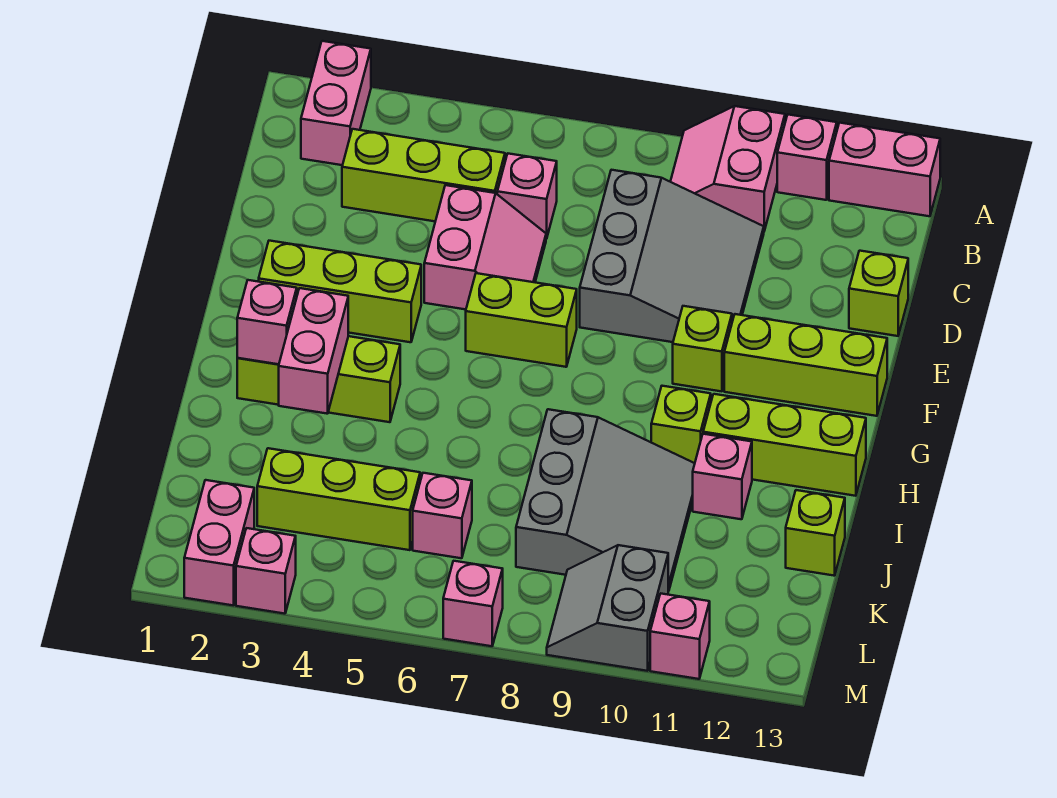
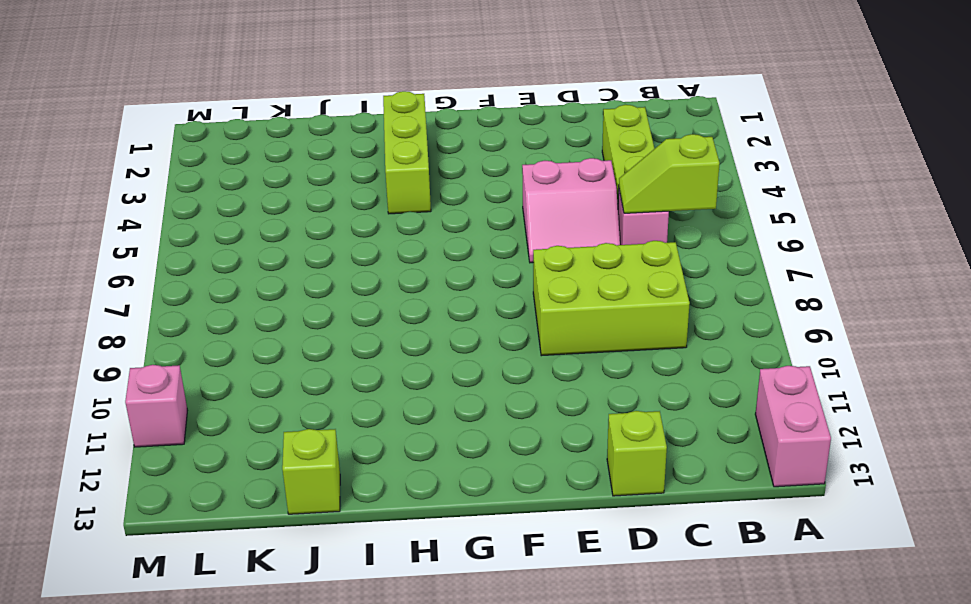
lime 1x2 slope [619,134,720,213] -> none
lime 2x3 brick [533,241,690,356] -> grey 3x3 slope [580,170,764,342]
none -> pink 1x2 brick [301,41,371,165]
none -> pink 2x2 slope [670,106,785,231]
none -> pink 1x1 brick [777,115,837,200]

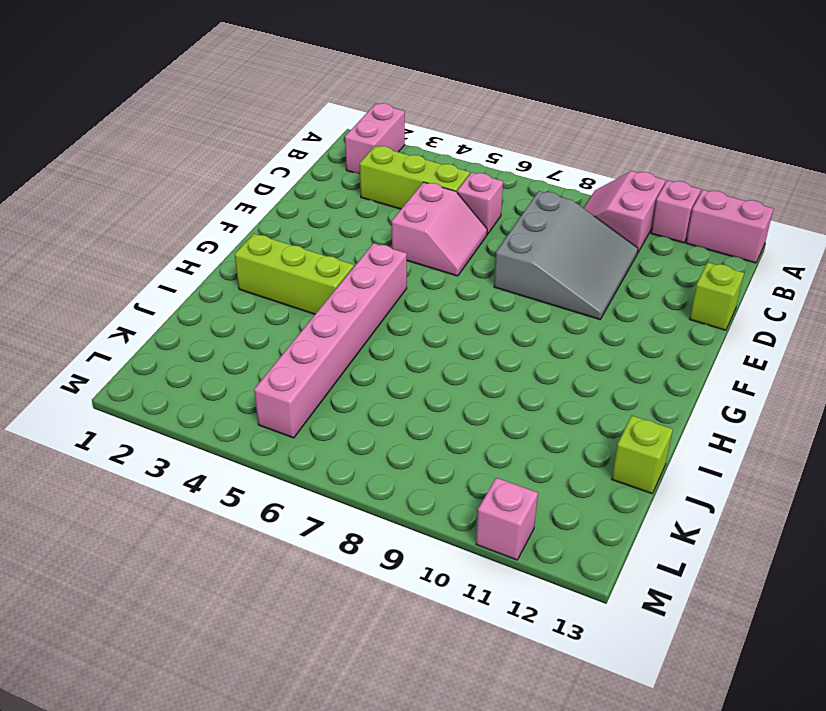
pink 1x6 brick [254,243,407,438] -> lime 1x3 brick [257,448,420,550]
none -> lime 1x3 brick [259,241,421,342]
none -> lime 1x2 brick [466,273,577,367]
none -> lime 1x1 brick [673,306,732,391]

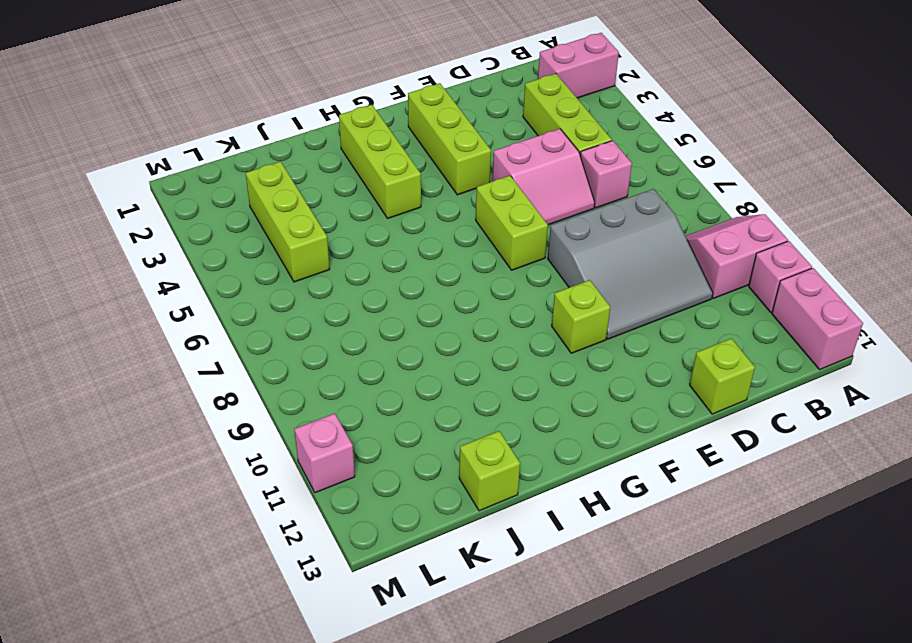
none -> lime 1x3 brick [724,314,887,416]
none -> lime 1x1 brick [651,386,711,463]
none -> lime 1x3 brick [703,394,866,496]

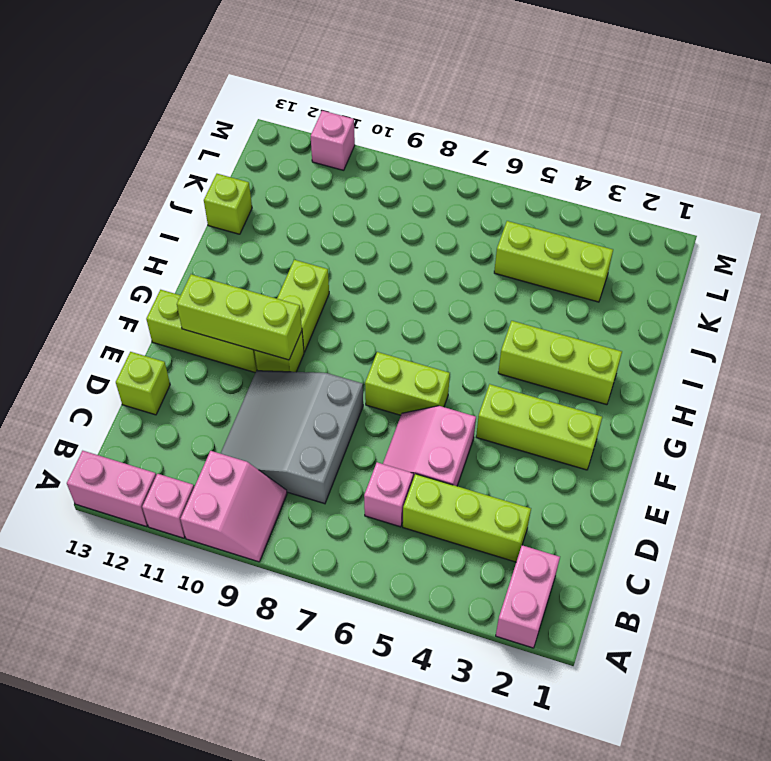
lime 1x3 brick [177,274,302,360] -> lime 1x3 brick moved to [703,394,866,496]
lime 1x2 brick [277,260,329,352] -> lime 1x1 brick [651,386,711,463]
none -> grey 3x3 slope [516,409,695,591]
none -> pink 1x1 brick [693,434,752,519]
none -> pink 1x1 brick [413,473,472,558]

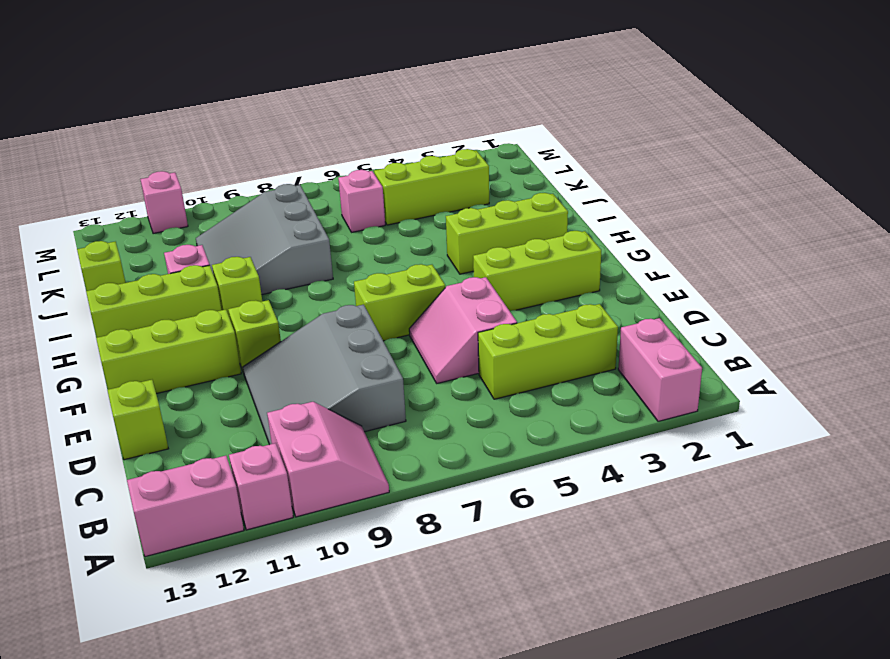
none -> pink 1x1 brick [497,154,557,239]
none -> pink 1x2 brick [184,480,254,605]
none -> grey 2x2 slope [547,545,668,671]

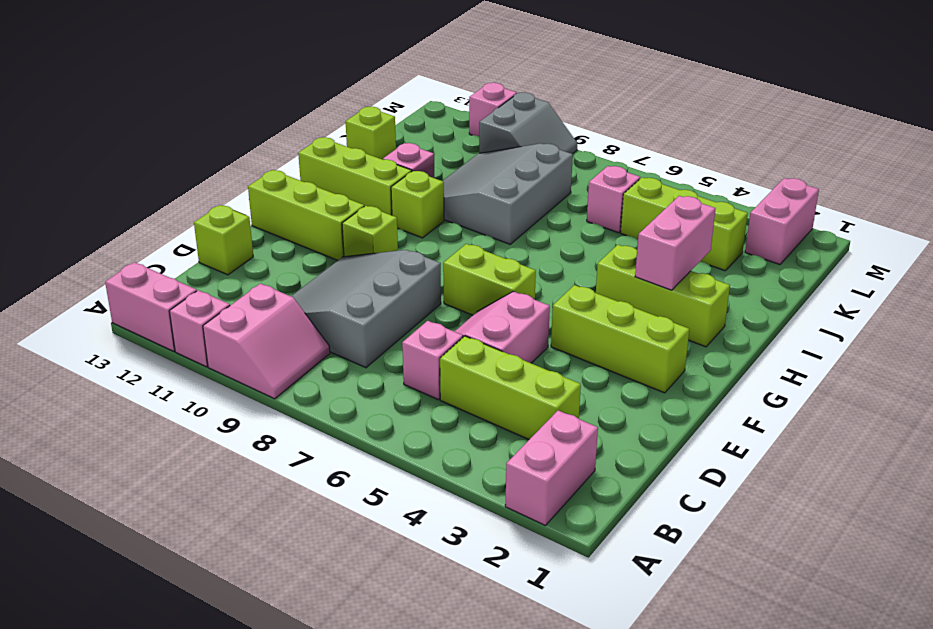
none -> pink 1x1 brick [236,528,296,614]
none -> pink 1x1 brick [443,561,503,646]
none -> pink 1x1 brick [237,280,297,364]

